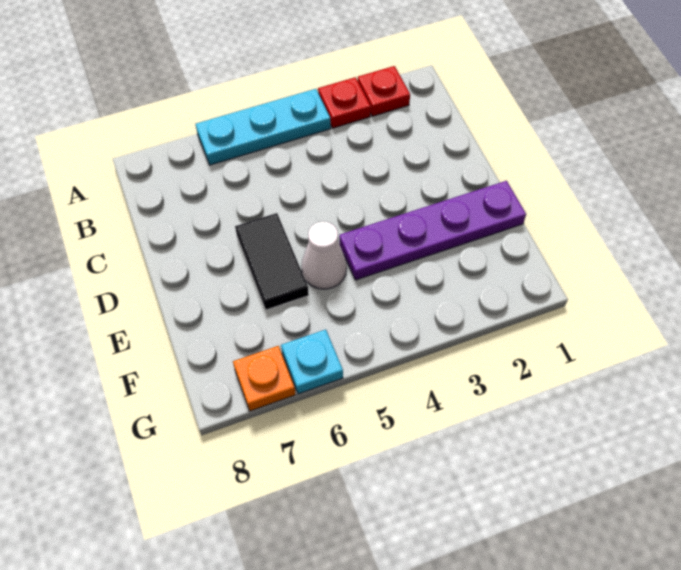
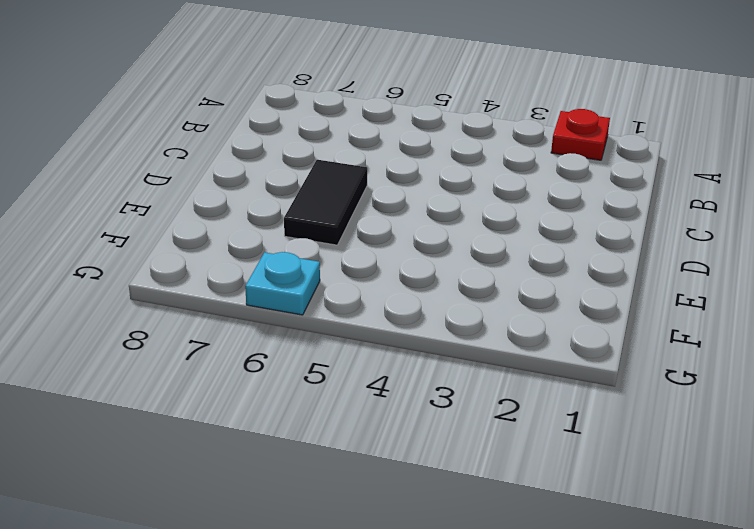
none -> red 1x1 plate [318,77,371,128]
none -> cyan 1x3 plate [195,89,331,165]

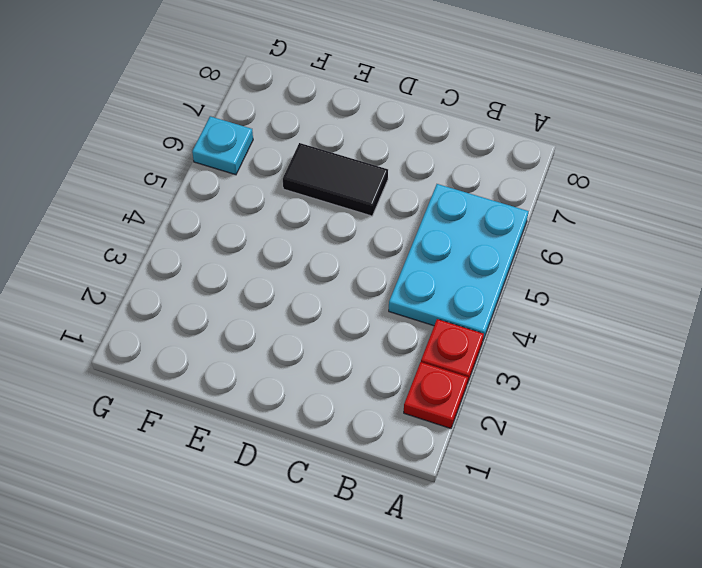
cyan 2x3 plate [389,184,529,340] -> cyan 1x3 plate [195,89,331,165]
none -> purple 1x4 plate [339,181,526,280]
none -> white 1x1 cone [302,221,347,289]

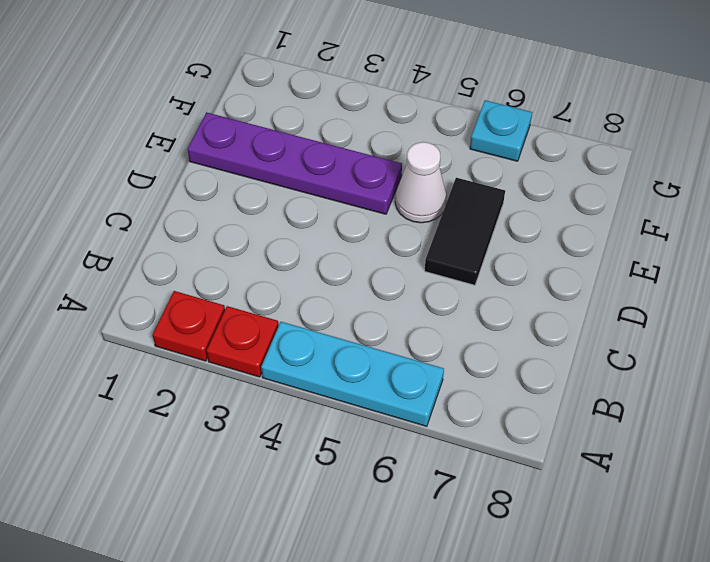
none -> orange 1x1 plate [233,346,296,411]

